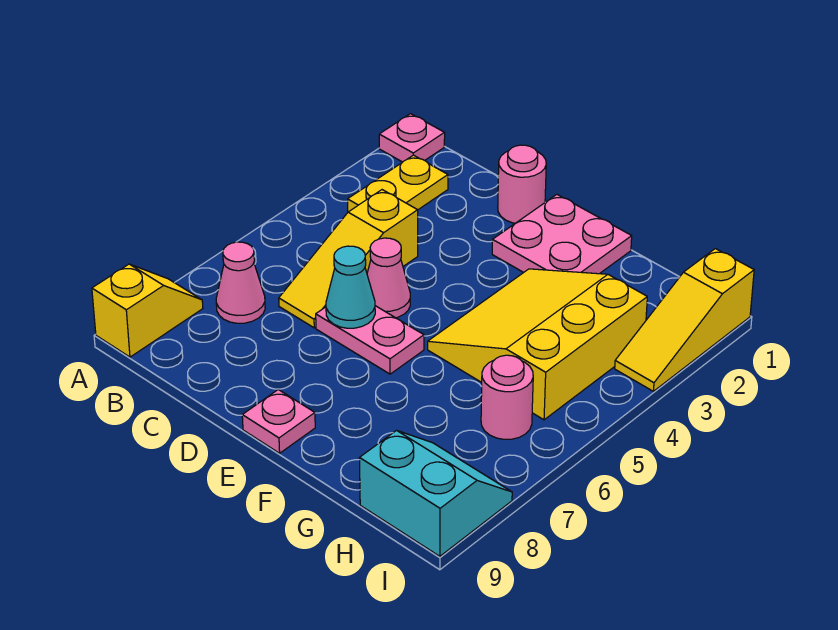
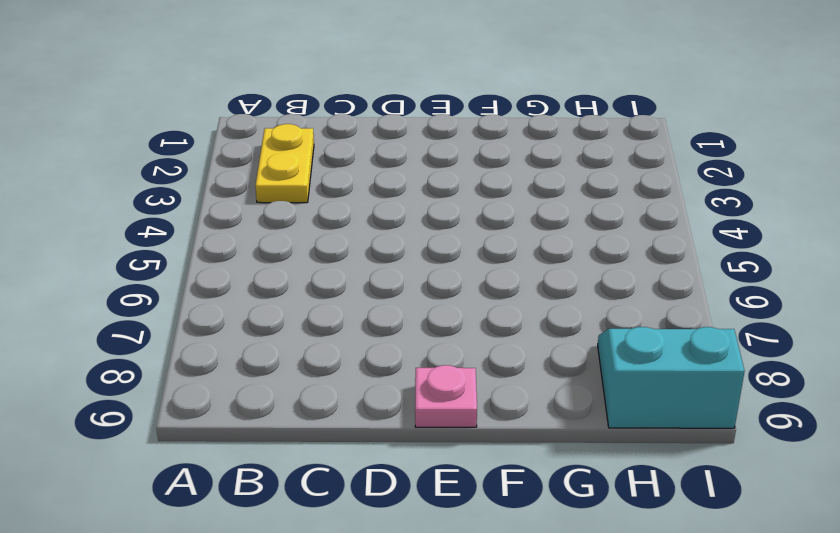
none -> pink 1x1 plate [379,114,445,162]
none -> yellow 1x2 slope [92,264,203,357]
none -> pink 1x1 cone [216,242,265,323]

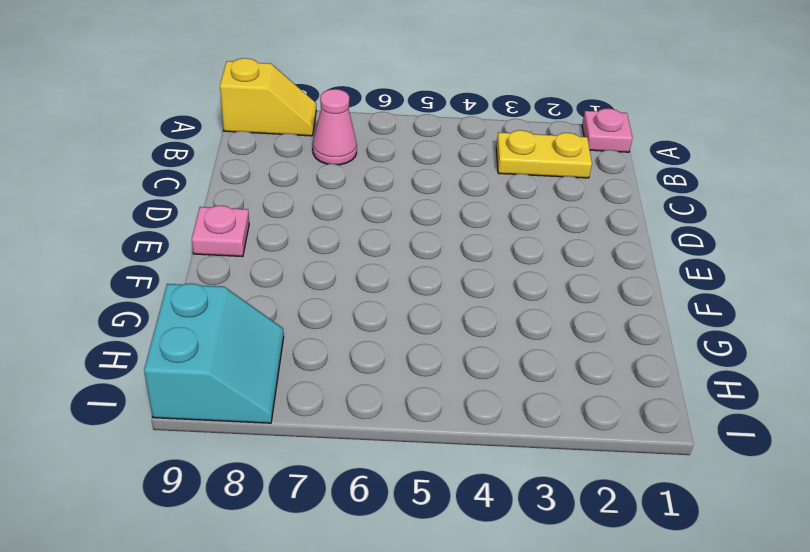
none -> yellow 1x3 slope [279,190,418,328]
none -> pink 1x1 round brick [498,145,546,223]
none -> pink 1x1 cone [367,238,410,318]

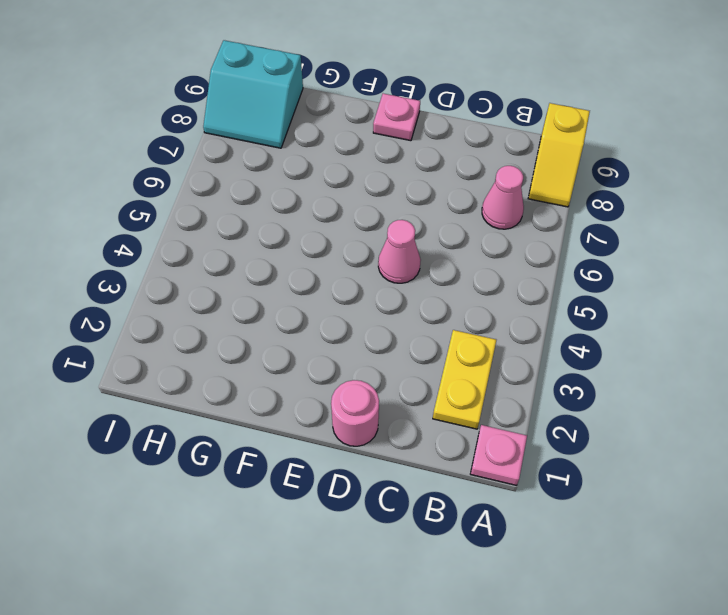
none -> yellow 1x3 slope [279,190,418,328]
none -> pink 1x2 plate [316,306,424,374]
none -> pink 2x2 plate [492,195,632,274]

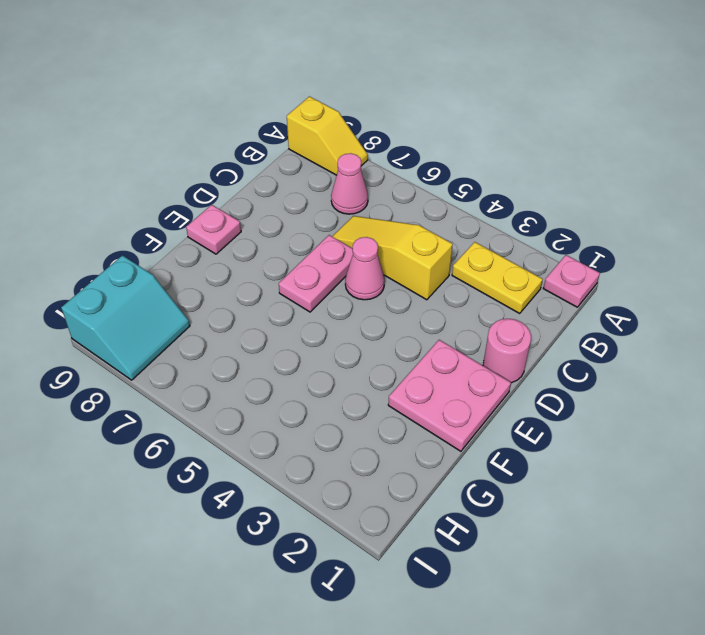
none -> yellow 3x3 slope [428,269,647,420]
none -> pink 1x1 round brick [481,355,533,439]
none -> yellow 1x3 slope [615,249,754,391]

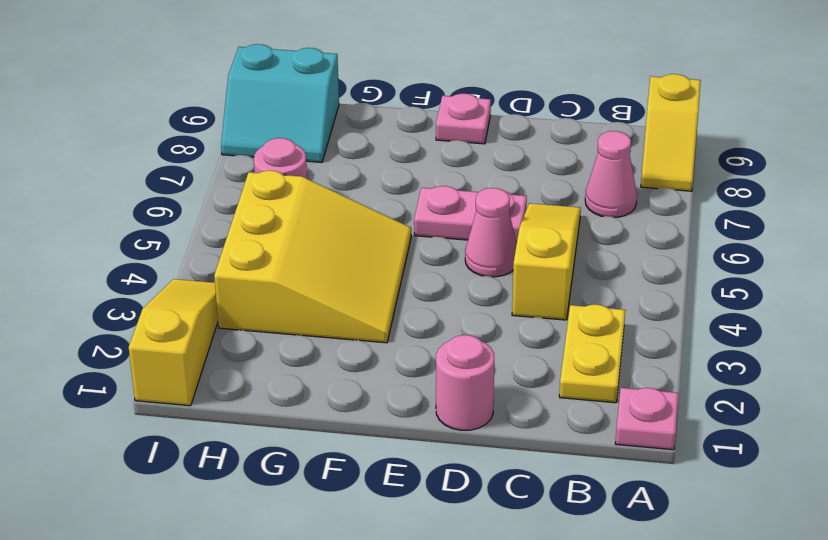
none -> pink 2x2 plate [492,195,632,274]
none -> cyan 1x1 cone [326,246,375,328]

